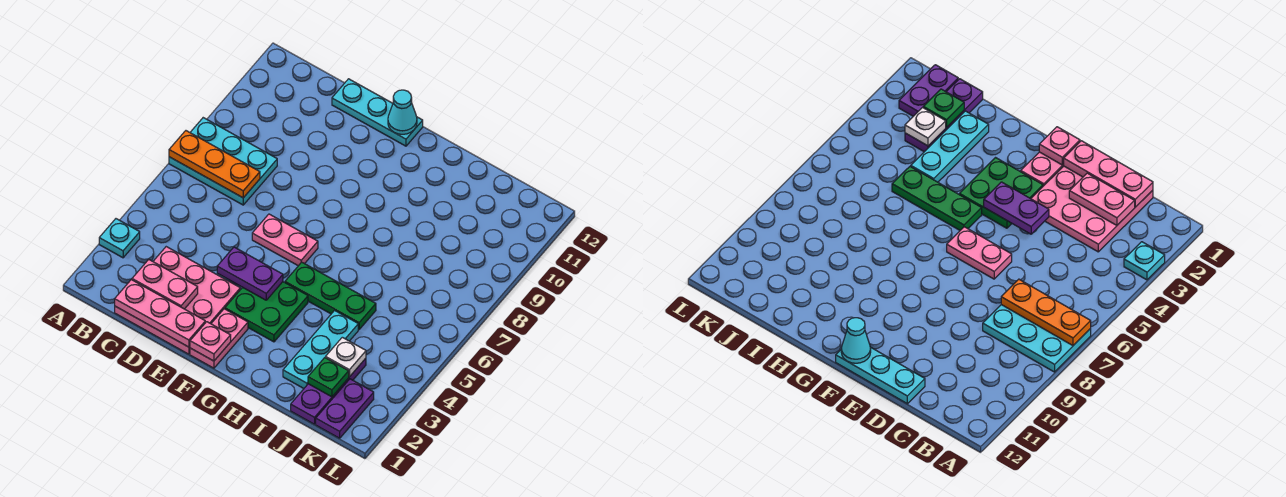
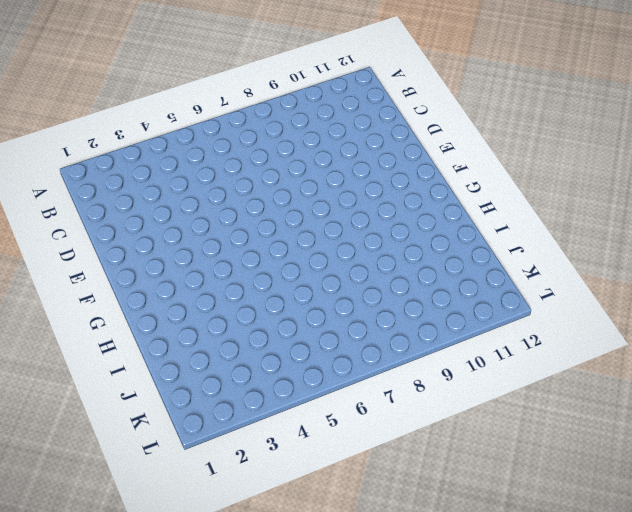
none -> cyan 1x1 plate [99,219,140,258]
none -> cyan 2x3 plate [169,118,277,205]
none -> pink 3x3 plate [115,247,240,354]

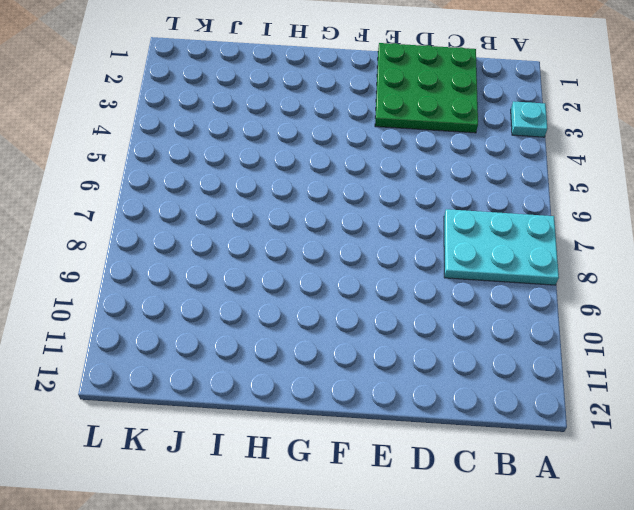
green 3x3 plate [375,43,478,133] -> pink 3x3 plate [115,247,240,354]
none -> cyan 1x3 plate [332,79,423,146]
none -> pink 1x2 plate [252,214,318,266]
none -> pink 1x2 plate [190,309,248,368]

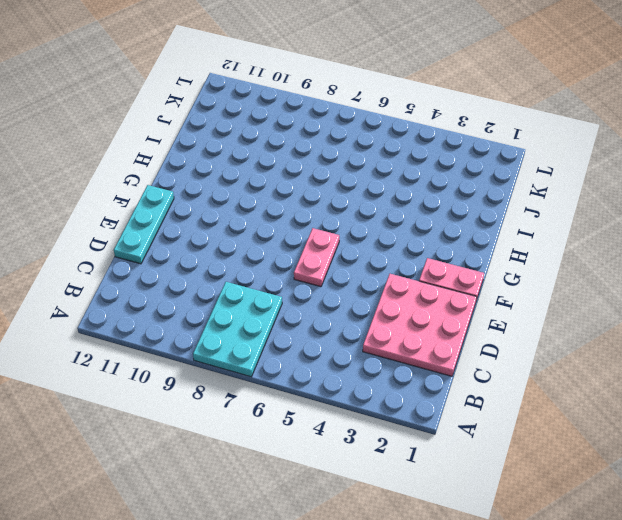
none -> cyan 1x1 plate [99,219,140,258]
none -> green 2x2 plate [225,282,308,342]
none -> green 1x3 plate [285,262,376,329]

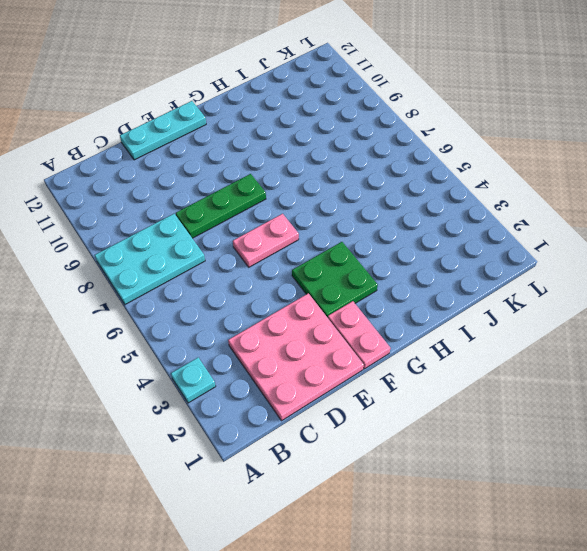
green 1x3 plate [176,174,266,238] -> green 1x3 plate moved to [285,262,376,329]
none -> cyan 1x3 plate [283,310,358,388]
none -> purple 1x3 plate [291,358,366,424]
none -> purple 1x2 plate [316,379,374,438]

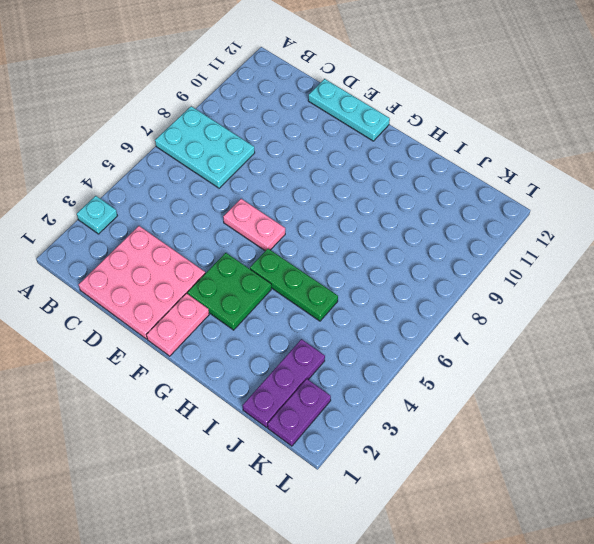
none -> cyan 1x3 plate [283,310,358,388]
none -> orange 1x3 plate [169,131,260,198]
none -> pink 1x3 plate [115,280,205,347]

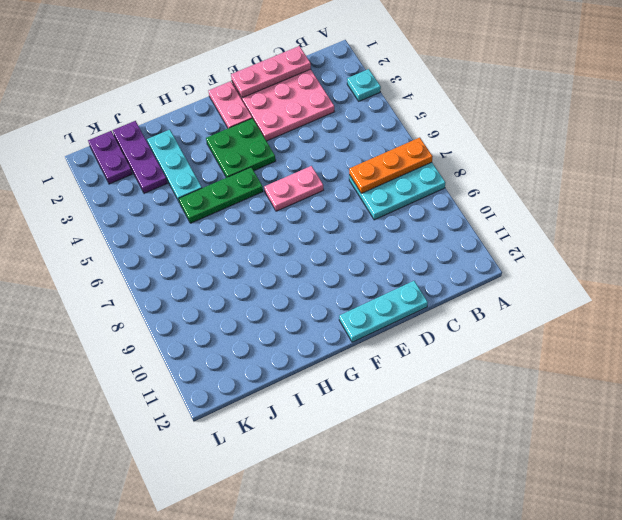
none -> pink 1x2 plate [132,260,198,309]
none -> purple 1x2 plate [217,247,283,300]
none -> pink 1x1 plate [190,322,231,361]

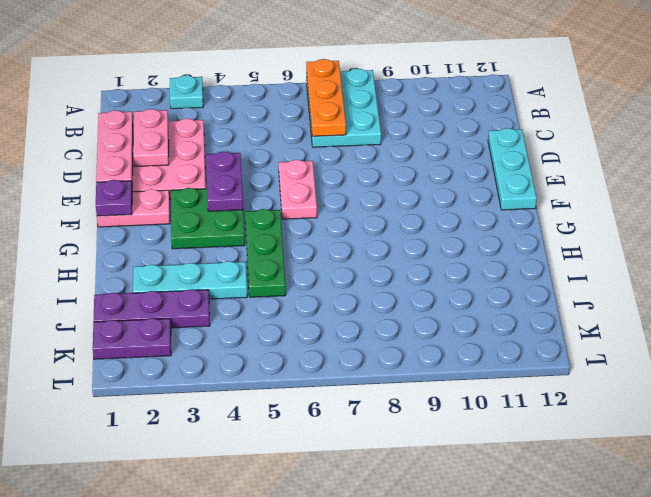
purple 1x1 plate [96,180,132,216] -> pink 1x1 plate [190,322,231,361]
none -> cyan 1x1 cone [388,90,417,134]
none -> green 1x1 plate [308,358,349,397]
none -> white 1x1 plate [326,337,366,377]

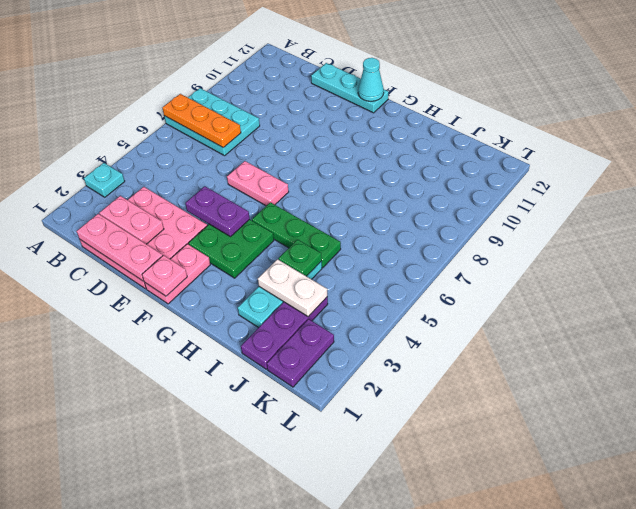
white 1x2 plate [258,259,327,317] -> white 1x1 plate [326,337,366,377]
green 1x1 plate [278,240,322,276] -> green 1x1 plate moved to [308,358,349,397]

